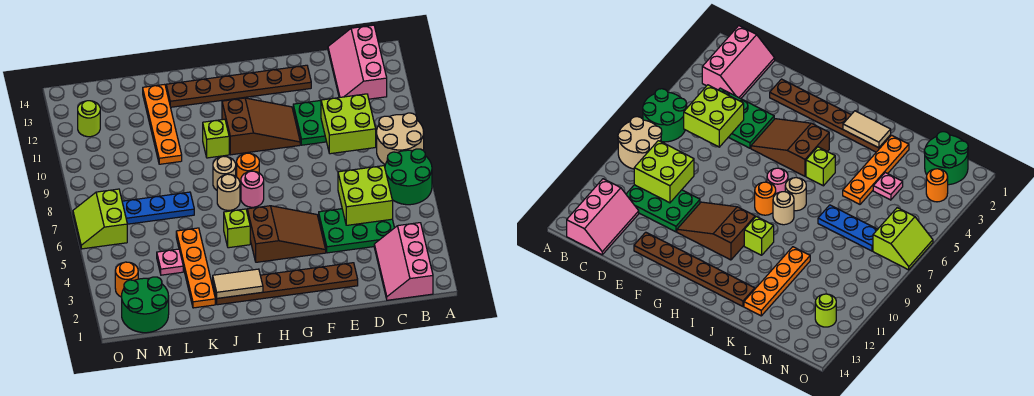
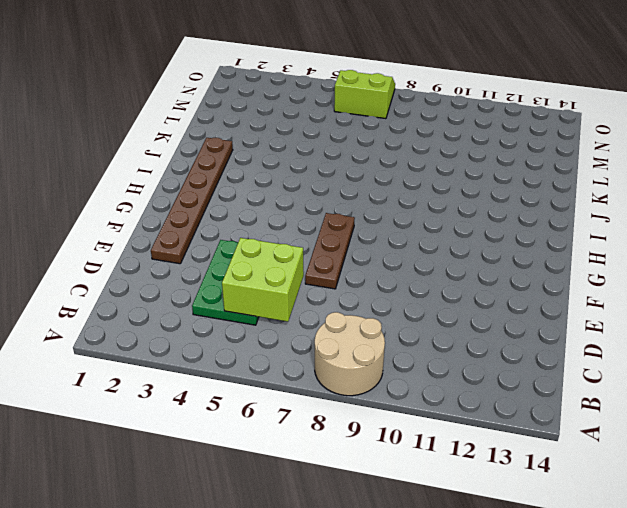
brown 1x3 plate [305,213,355,289] -> none
none -> green 2x2 round brick [385,149,432,205]
none -> pink 2x3 slope [374,223,433,300]
none -> pink 2x3 slope [328,25,387,99]

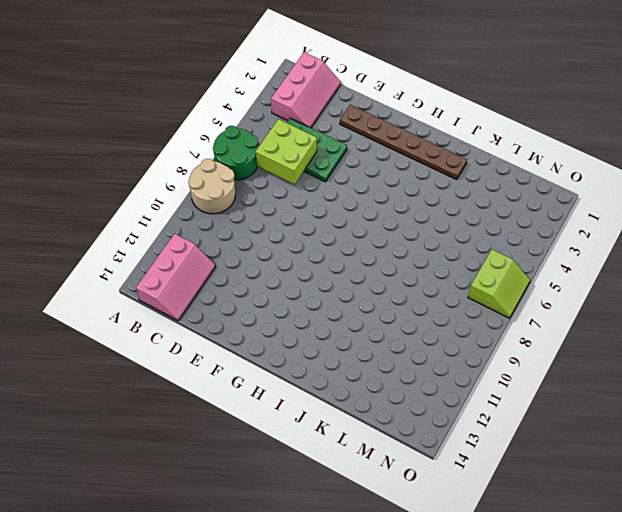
none -> green 2x3 plate [293,100,327,145]
none -> brown 1x6 plate [166,65,311,107]
none -> brown 2x3 slope [247,206,326,262]

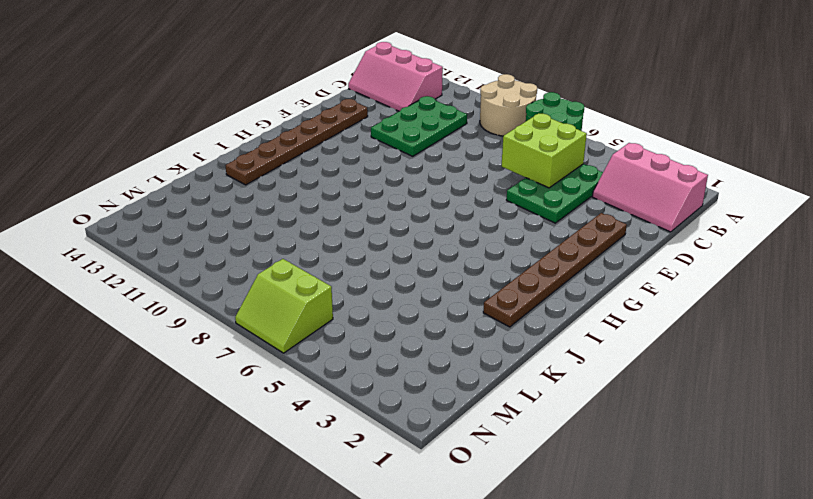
none -> brown 2x3 slope [247,206,326,262]
none -> brown 2x3 slope [222,98,300,155]
none -> pink 1x1 round brick [241,171,264,207]

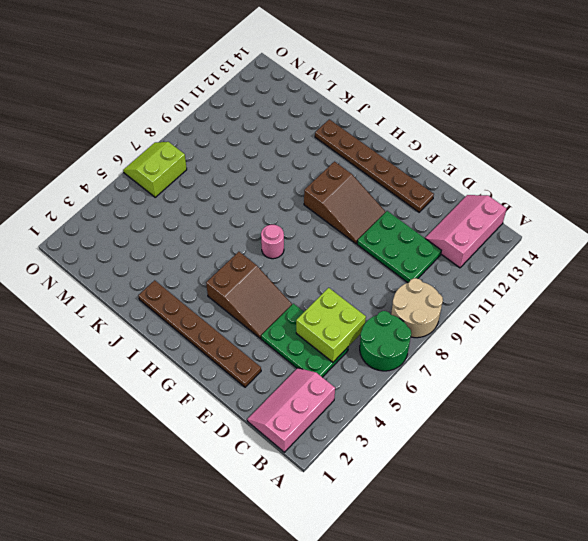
none -> orange 1x1 round brick [237,153,259,187]
none -> lime 1x1 brick [224,209,250,248]
none -> tan 1x1 round brick [217,174,240,210]

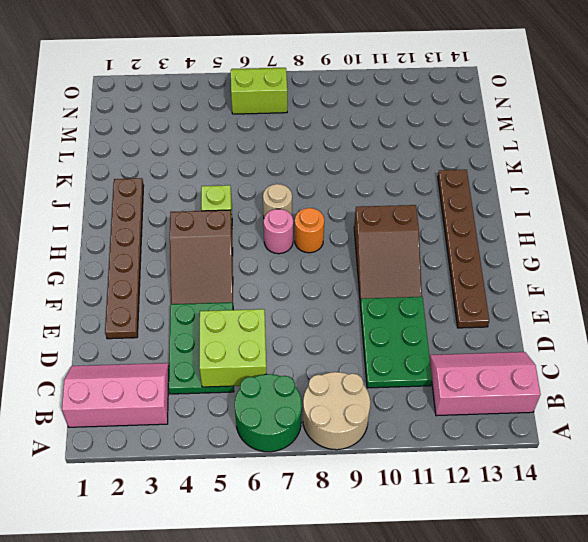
none -> tan 1x1 round brick [213,156,236,190]
none -> lime 1x1 brick [203,119,229,158]
none -> orange 1x4 plate [176,228,215,308]

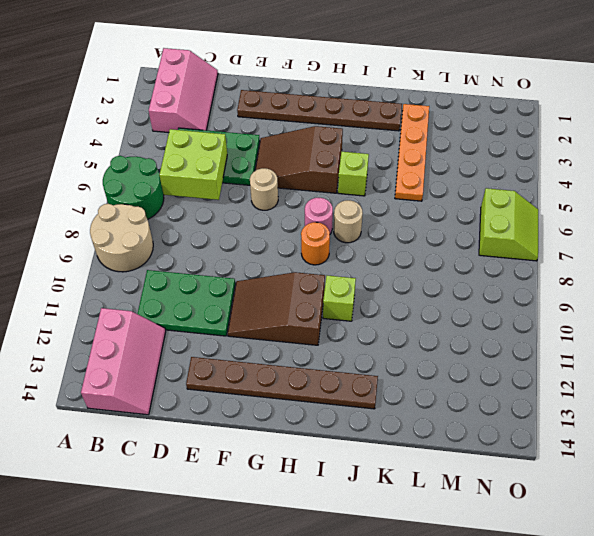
tan 1x1 round brick [250,168,278,210] -> tan 1x1 round brick moved to [213,156,236,190]
none -> blue 1x3 plate [122,192,194,224]
none -> orange 1x4 plate [143,84,182,164]
none -> pink 1x1 plate [157,249,183,275]

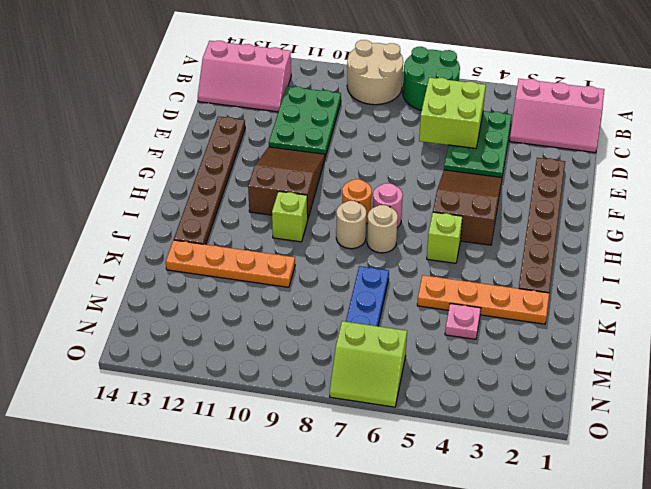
none -> green 2x2 round brick [122,277,169,333]
none -> orange 1x1 round brick [115,262,138,297]
none -> lime 1x1 round brick [78,101,100,137]

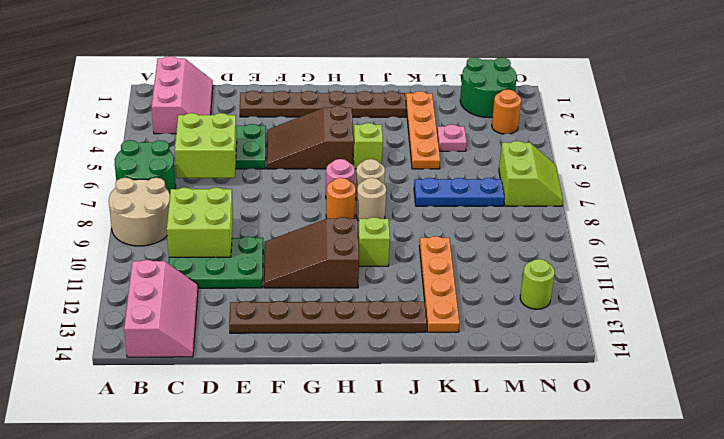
none -> tan 1x2 tile [213,269,263,298]

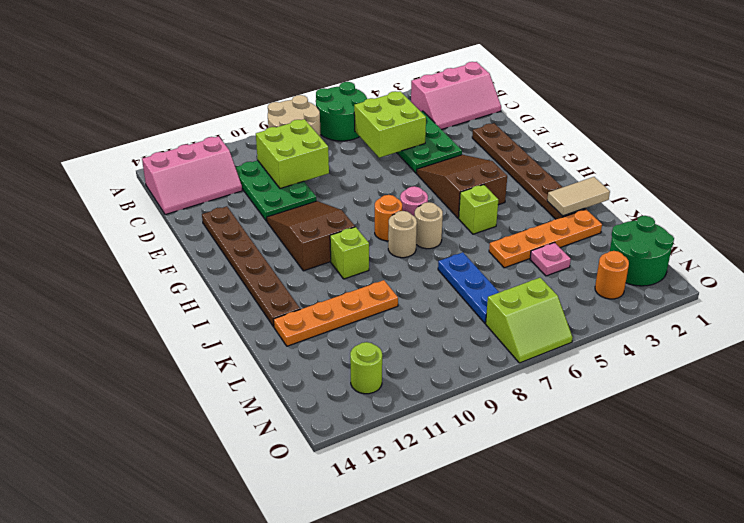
tan 1x2 tile [547,177,610,216] -> tan 1x2 tile turned to [213,269,263,298]

